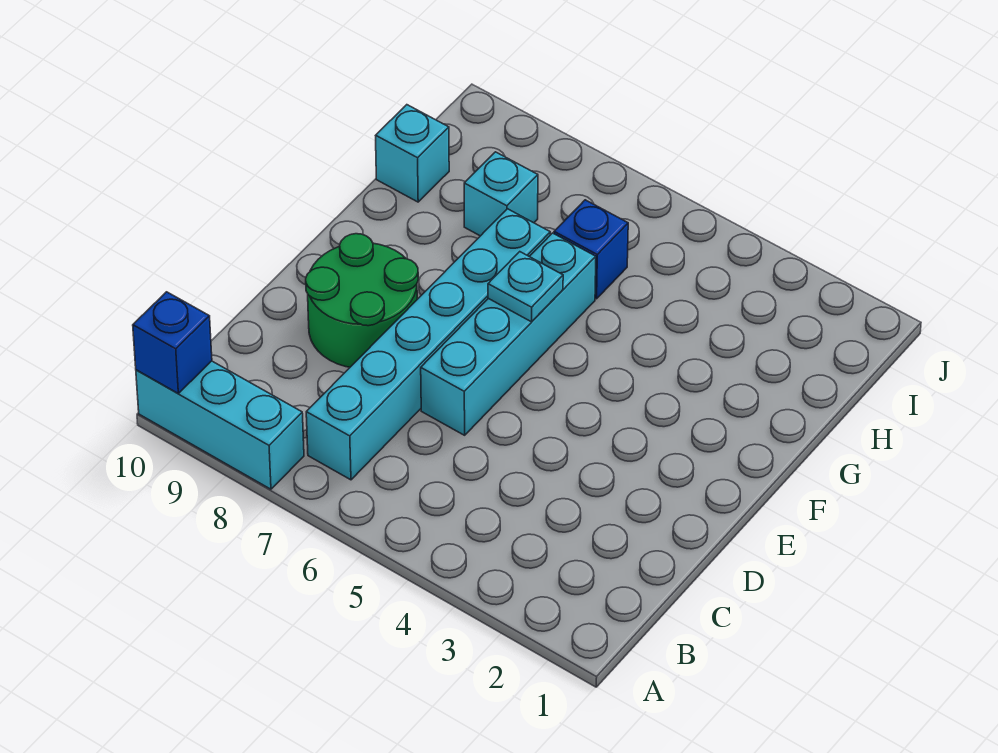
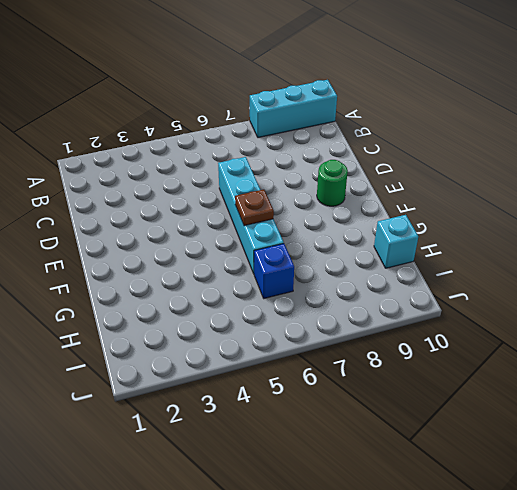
green 1x1 round brick [317,160,348,206] -> green 2x2 round brick [306,234,418,367]
brown 1x1 plate [235,189,274,226] -> cyan 1x1 plate [488,252,563,322]
none -> cyan 1x6 brick [306,209,550,480]
none -> cyan 1x1 brick [464,152,538,236]

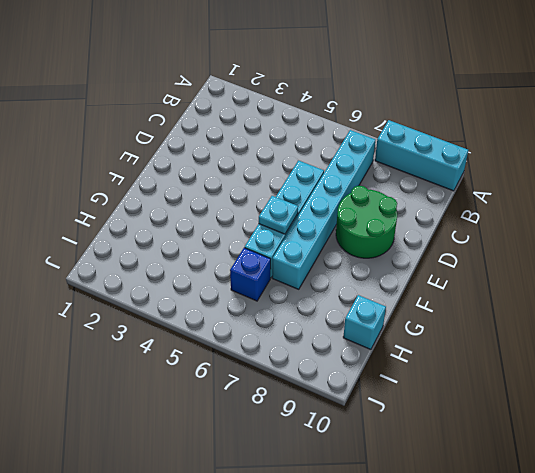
none -> cyan 1x1 brick [464,152,538,236]
none -> blue 1x1 brick [133,292,212,393]

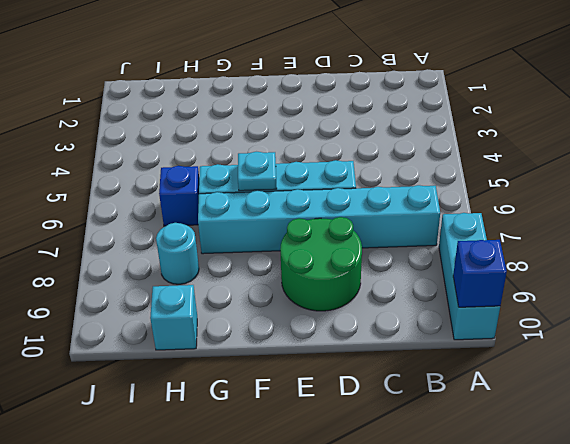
cyan 1x1 round brick [156,223,199,284] -> cyan 1x1 brick [464,152,538,236]

